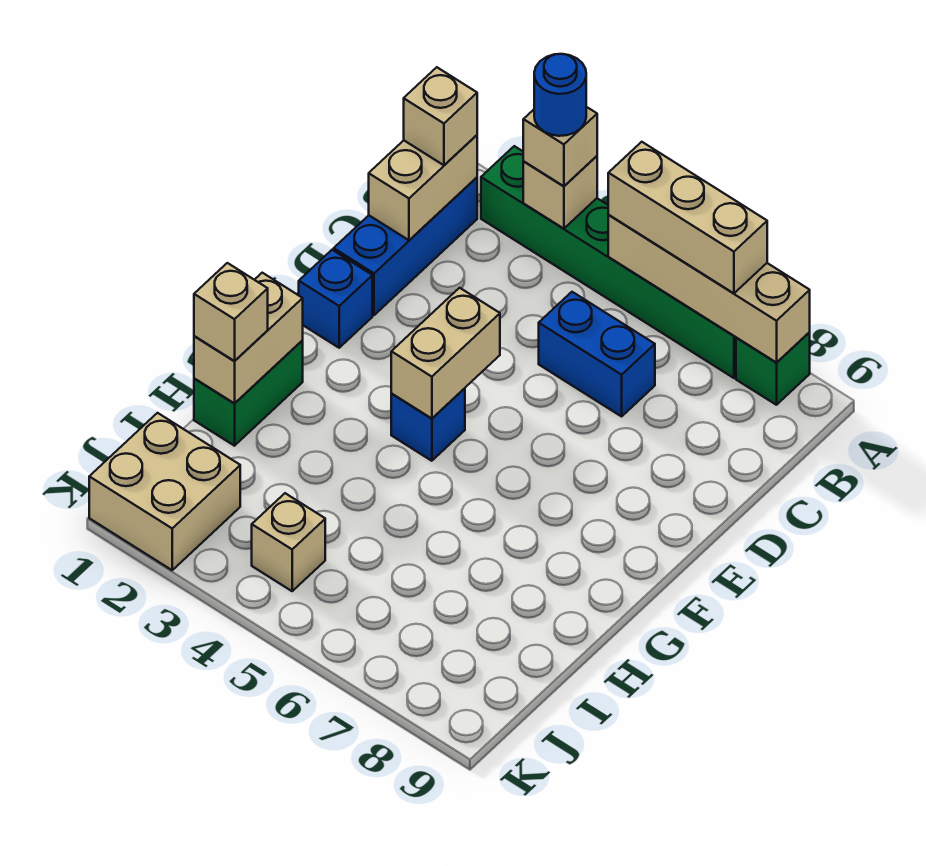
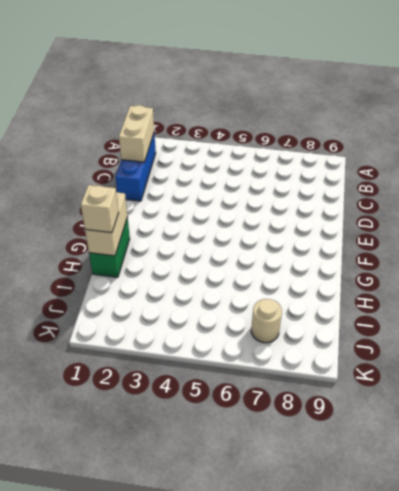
tan 1x1 round brick [251,299,282,343] -> none
none -> green 1x6 brick [481,146,736,378]
none -> green 1x1 brick [736,332,810,405]
none -> blue 1x2 brick [539,292,655,416]

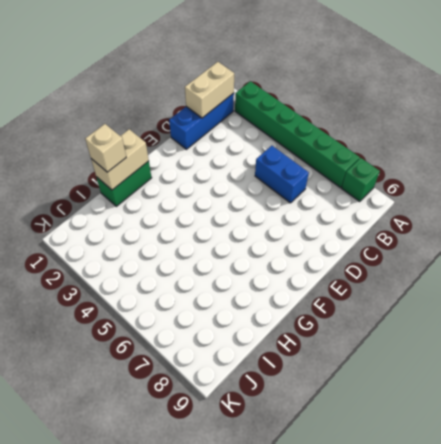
none -> blue 1x1 brick [299,250,372,348]
none -> blue 1x1 brick [391,388,465,461]
none -> tan 2x2 brick [89,413,240,570]

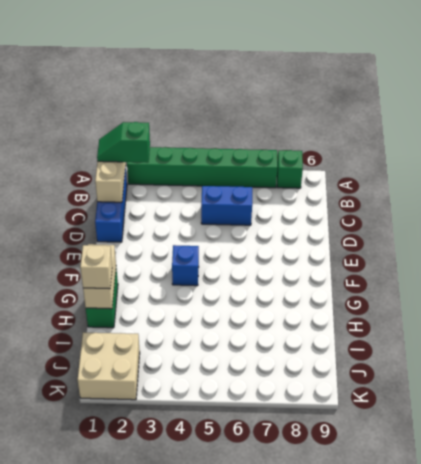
green 1x2 slope [97,122,150,163] -> tan 1x1 brick [404,67,477,165]
none -> blue 1x1 brick [299,250,372,348]
none -> tan 1x1 brick [252,493,325,591]
none -> tan 1x1 brick [523,156,597,229]

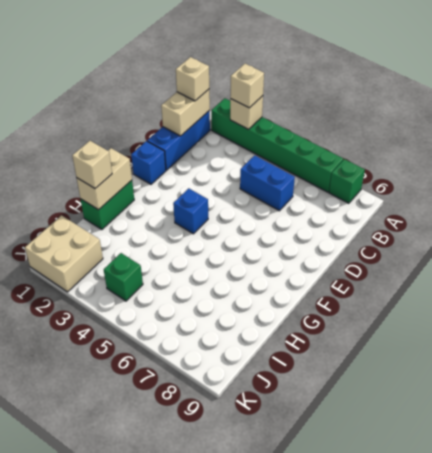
green 1x1 brick [104,253,143,301] -> tan 1x1 brick [252,493,325,591]
none -> tan 1x4 brick [608,215,810,363]
none -> tan 1x2 brick [391,288,500,418]
none -> tan 1x3 brick [608,142,767,293]

